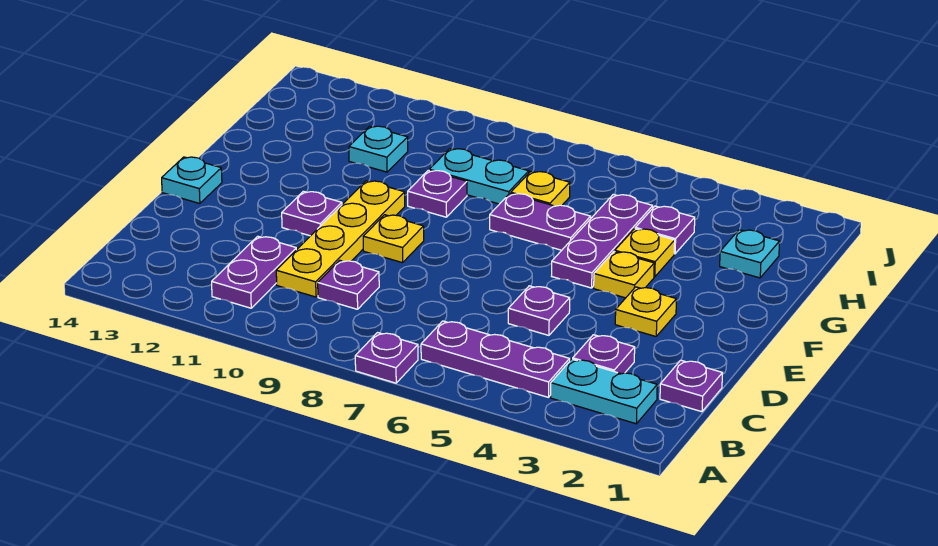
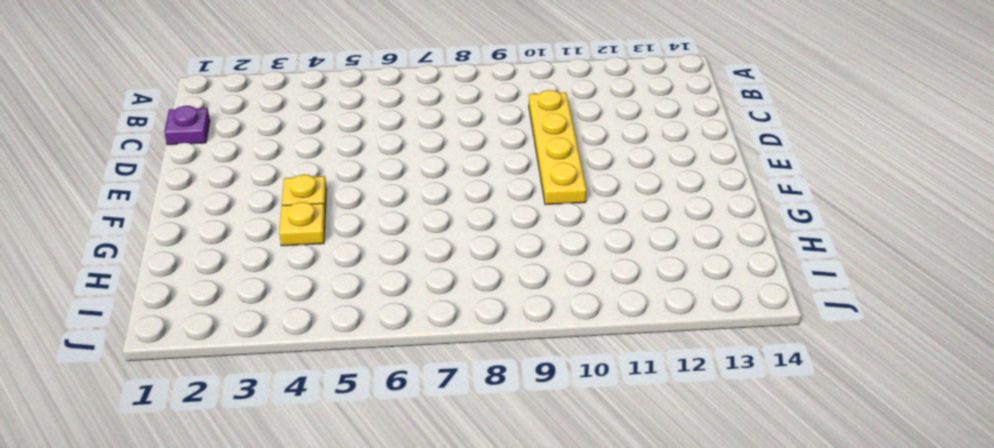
none -> purple 1x1 plate [355,333,418,383]
none -> cyan 1x2 plate [551,359,657,424]
none -> purple 1x3 plate [421,321,570,397]

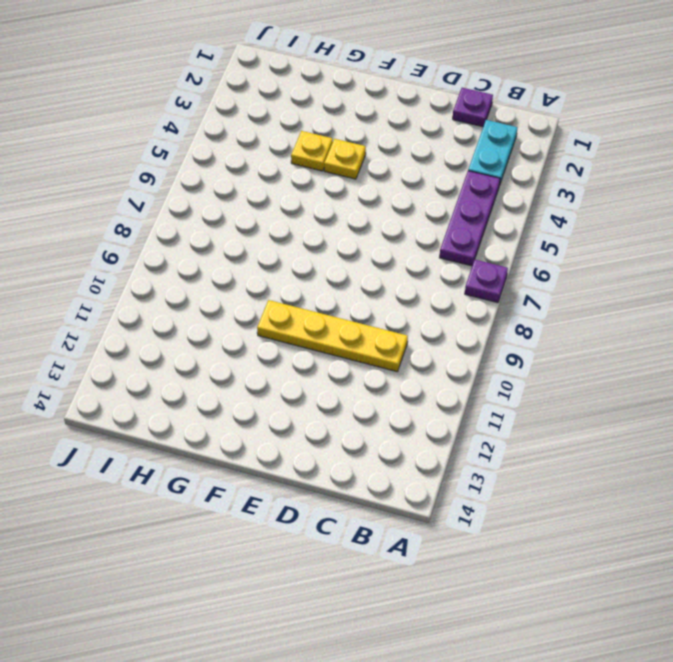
none -> purple 1x2 plate [212,236,296,308]
none -> purple 1x1 plate [573,335,635,374]
none -> purple 1x1 plate [318,260,379,309]

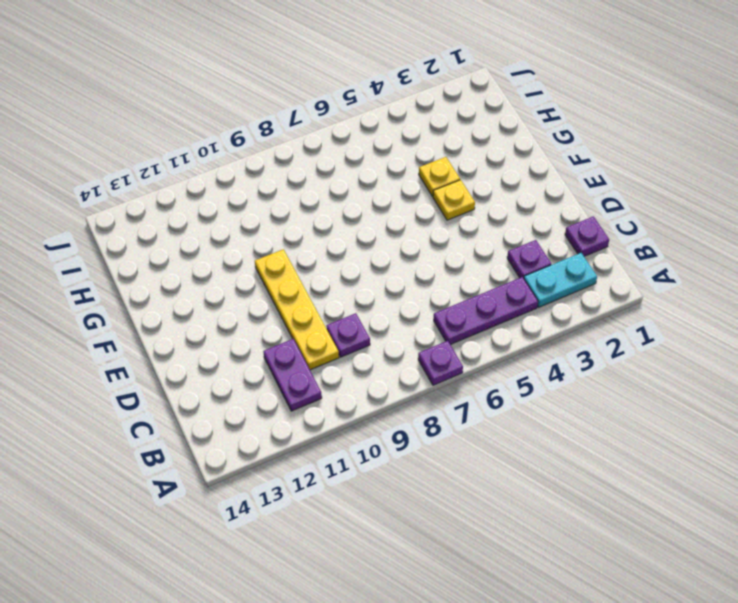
none -> purple 1x1 plate [508,286,570,335]
none -> yellow 1x1 plate [615,287,676,336]
none -> yellow 1x1 plate [363,215,424,263]

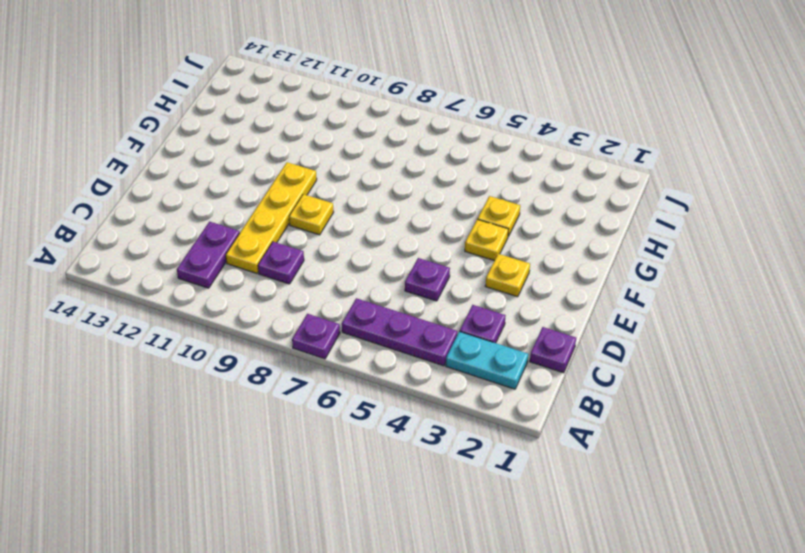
none -> purple 1x1 plate [282,191,342,236]
none -> cyan 1x1 plate [162,157,222,204]
none -> purple 1x3 plate [552,194,653,288]

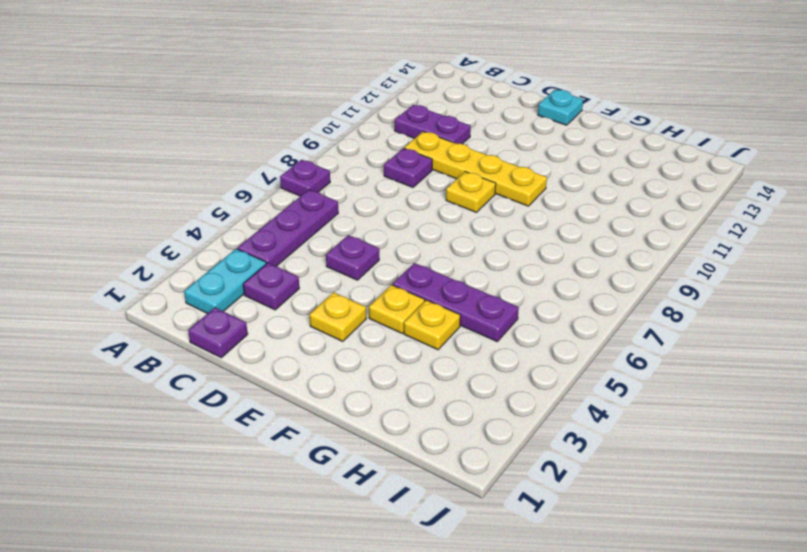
none -> purple 1x1 plate [282,191,342,236]
none -> purple 1x2 plate [490,194,591,250]
none -> purple 1x1 plate [408,170,467,217]

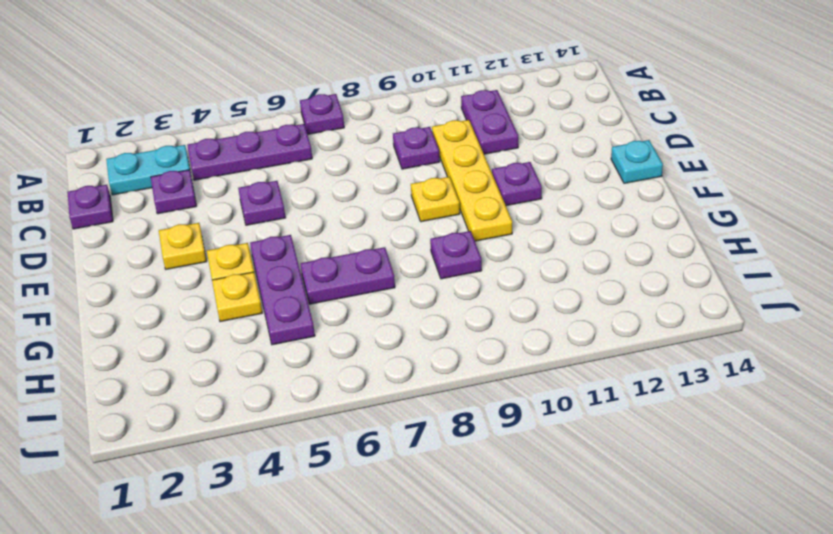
none -> cyan 1x1 plate [720,230,780,278]
none -> purple 1x1 plate [635,206,695,254]
none -> yellow 1x1 plate [511,171,570,206]

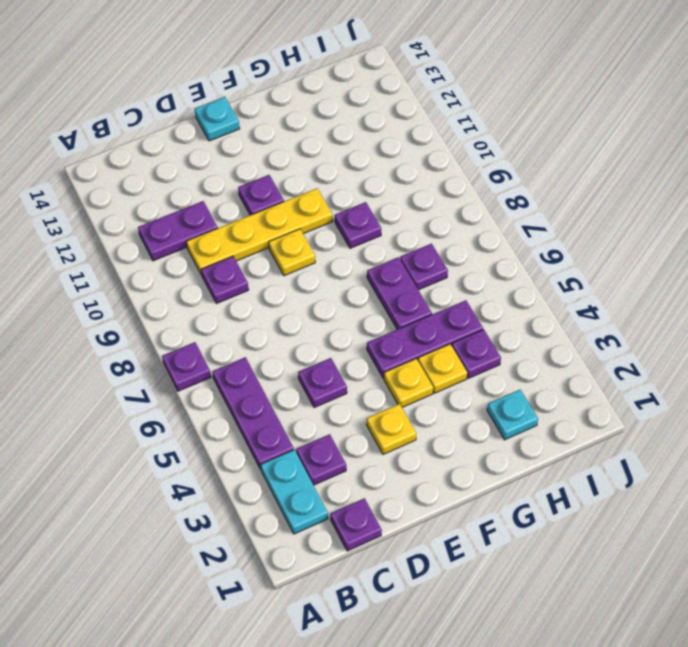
purple 1x1 plate [400,244,448,290] -> yellow 1x1 plate [511,171,570,206]
none -> cyan 1x2 plate [429,149,529,204]
none -> cyan 1x1 plate [349,126,408,172]

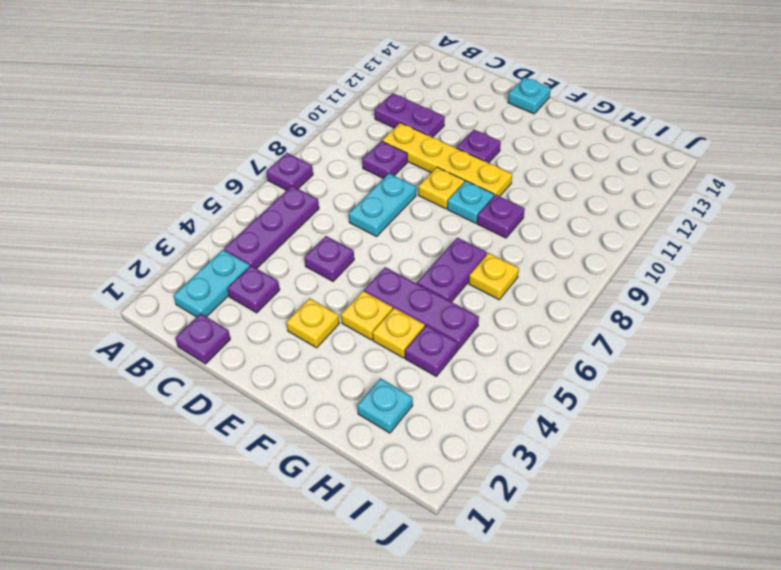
cyan 1x2 plate [349,173,416,237] -> cyan 1x2 plate moved to [429,149,529,204]
cyan 1x1 plate [447,181,494,223] -> cyan 1x1 plate moved to [349,126,408,172]

